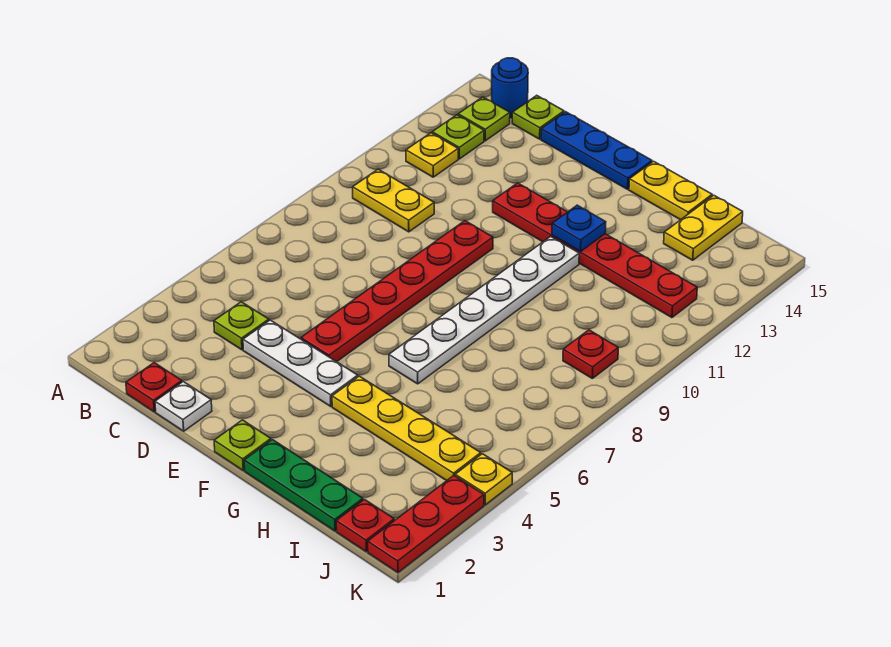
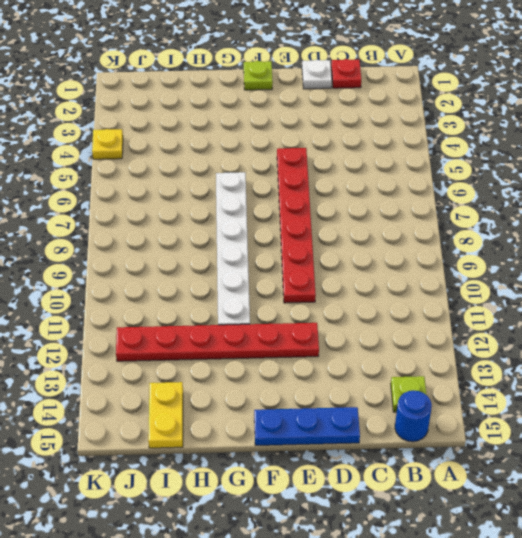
none -> yellow 1x2 plate [353,169,434,232]
none -> yellow 1x1 plate [406,133,458,177]
none -> lime 1x1 plate [432,115,484,159]

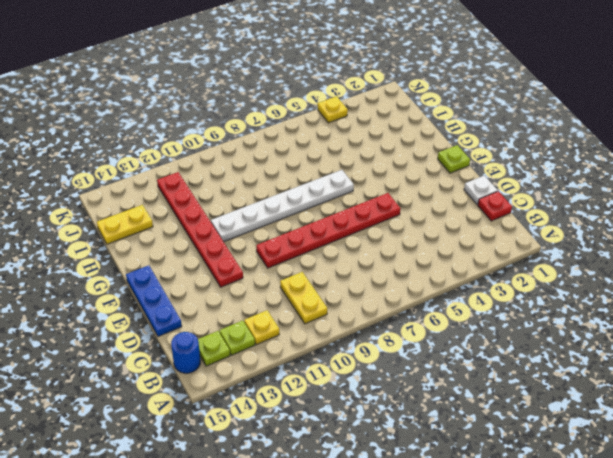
none -> lime 1x1 plate [214,302,269,350]
none -> lime 1x1 plate [512,95,564,139]
none -> white 1x3 plate [243,320,358,407]

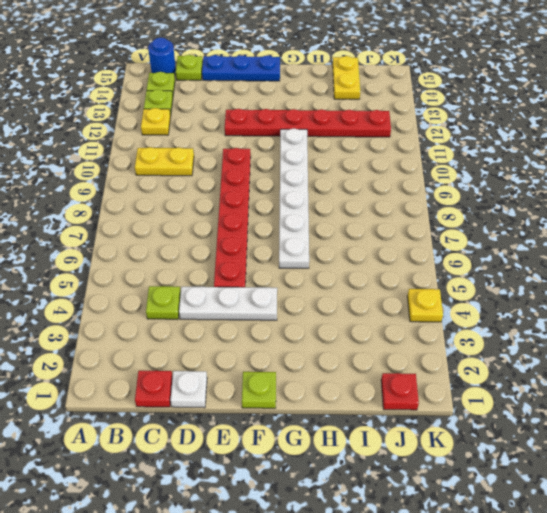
none -> green 1x3 plate [244,440,363,531]
none -> yellow 1x4 plate [332,376,481,481]
none -> yellow 1x2 plate [629,161,712,220]

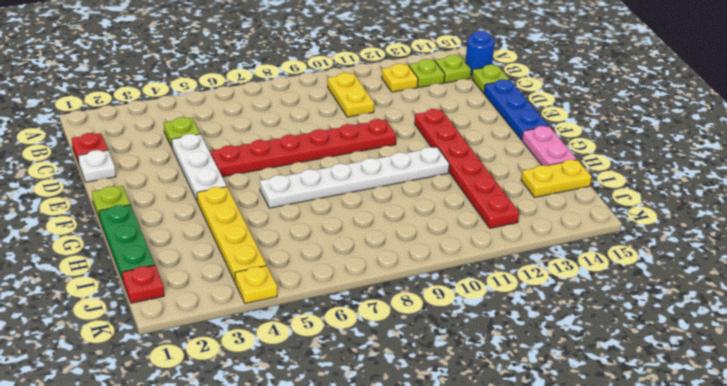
pink 1x2 plate [522,126,577,166] -> yellow 1x2 plate [629,161,712,220]
none -> red 1x1 plate [563,330,618,378]
none -> red 1x3 plate [368,476,484,573]
none -> blue 1x1 plate [552,205,606,252]

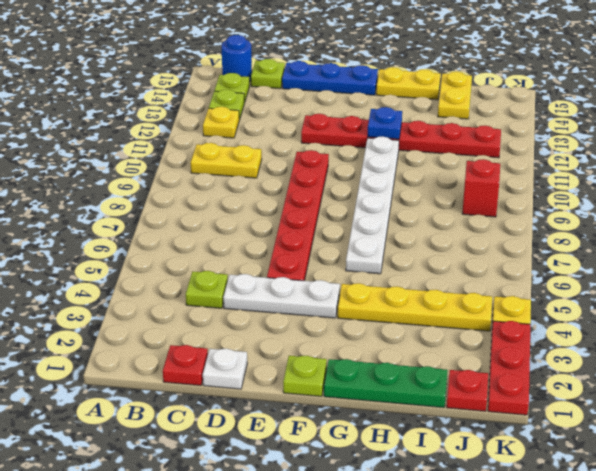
red 1x1 brick [462,159,500,217] -> red 1x1 plate [563,330,618,378]

